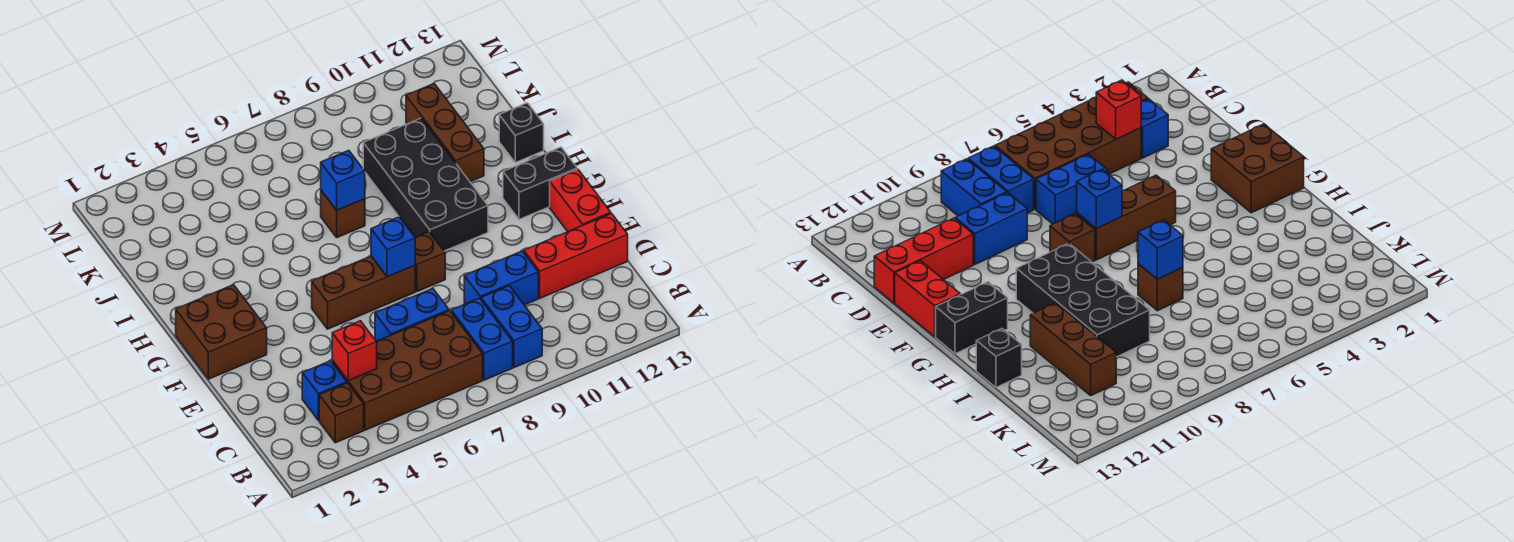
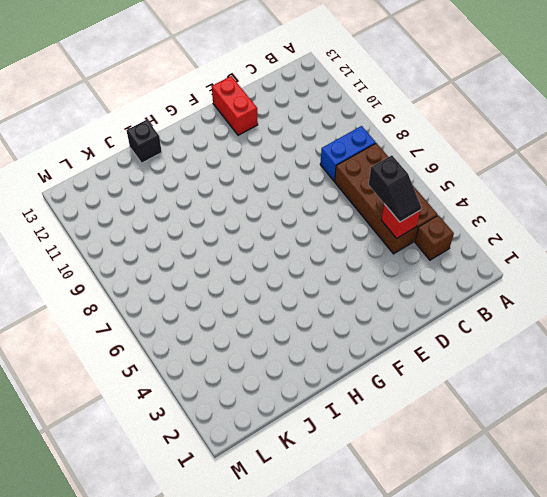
black 1x2 slope [369,155,421,222] -> none
red 1x2 brick [212,76,258,135] -> red 1x2 brick turned to [550,169,611,232]
none -> blue 1x2 brick [481,286,542,368]
none -> blue 1x1 brick [302,361,347,421]
none -> blue 1x2 brick [375,289,449,341]

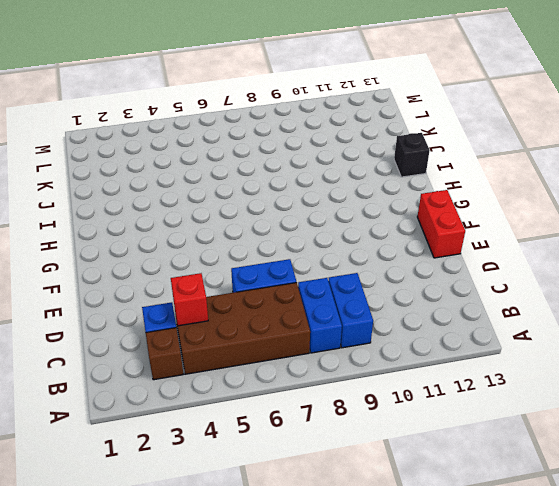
none -> blue 1x2 brick [464,251,538,305]
none -> red 1x3 brick [524,214,628,298]
none -> brown 2x2 brick [176,285,267,379]

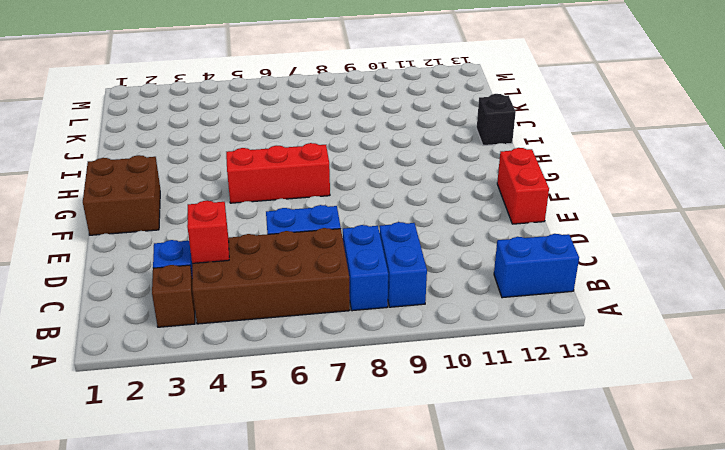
blue 1x2 brick [494,234,579,298] -> blue 1x2 brick moved to [464,251,538,305]
red 1x3 brick [226,143,330,203] -> red 1x3 brick moved to [524,214,628,298]
none -> brown 1x3 brick [312,256,415,329]
none -> brown 1x1 brick [415,232,445,292]
none -> black 2x4 brick [363,118,488,251]

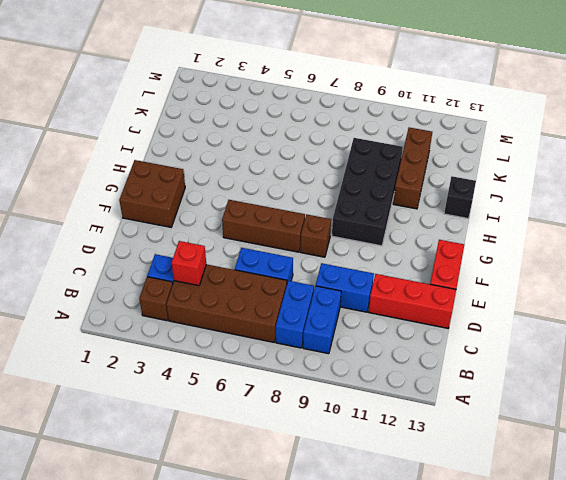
none -> black 1x2 brick [503,147,577,219]
none -> brown 1x1 brick [321,191,365,237]
none -> blue 1x1 brick [371,217,415,277]

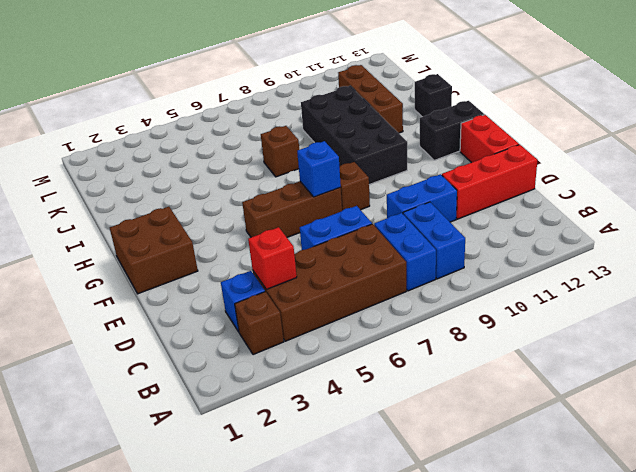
none -> blue 1x1 brick [321,150,365,210]

